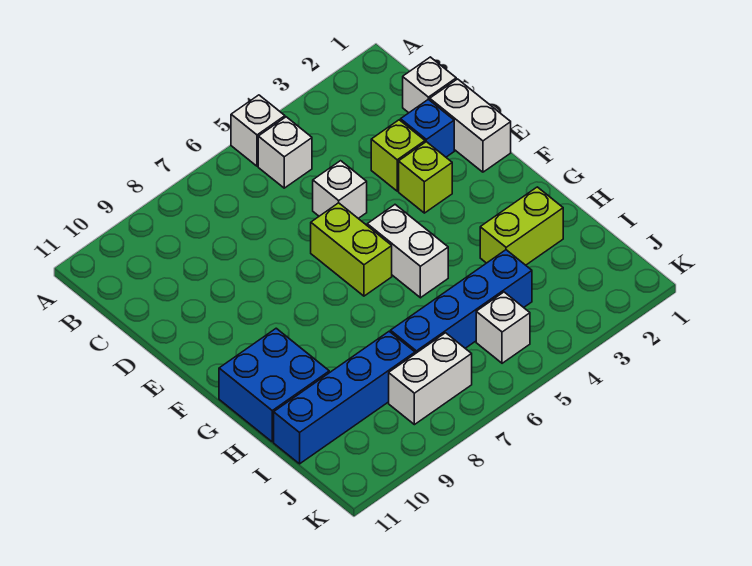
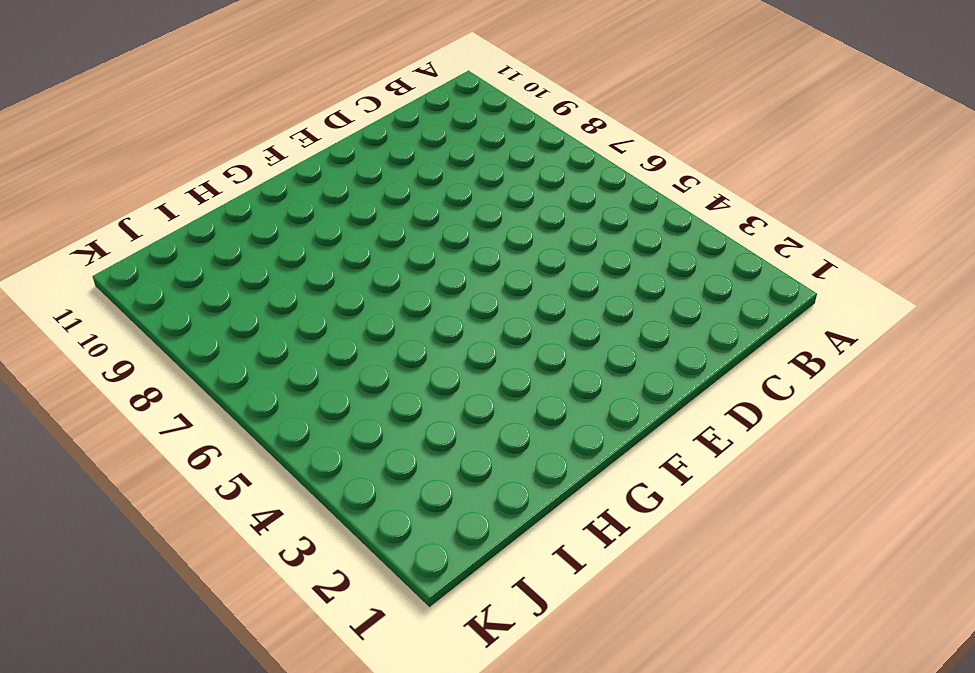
none -> white 1x1 brick [231,95,285,166]
none -> white 1x1 brick [258,117,312,188]
none -> white 1x1 brick [403,57,456,113]

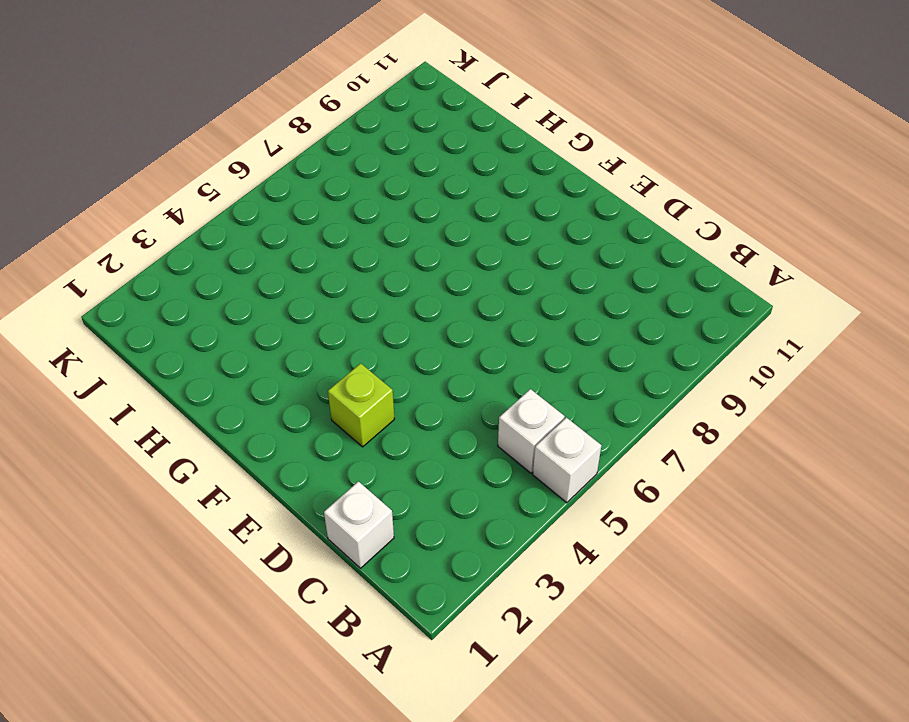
none -> white 1x2 brick [430,79,511,172]
none -> blue 1x1 brick [401,99,454,157]
none -> lime 1x1 brick [371,120,425,191]

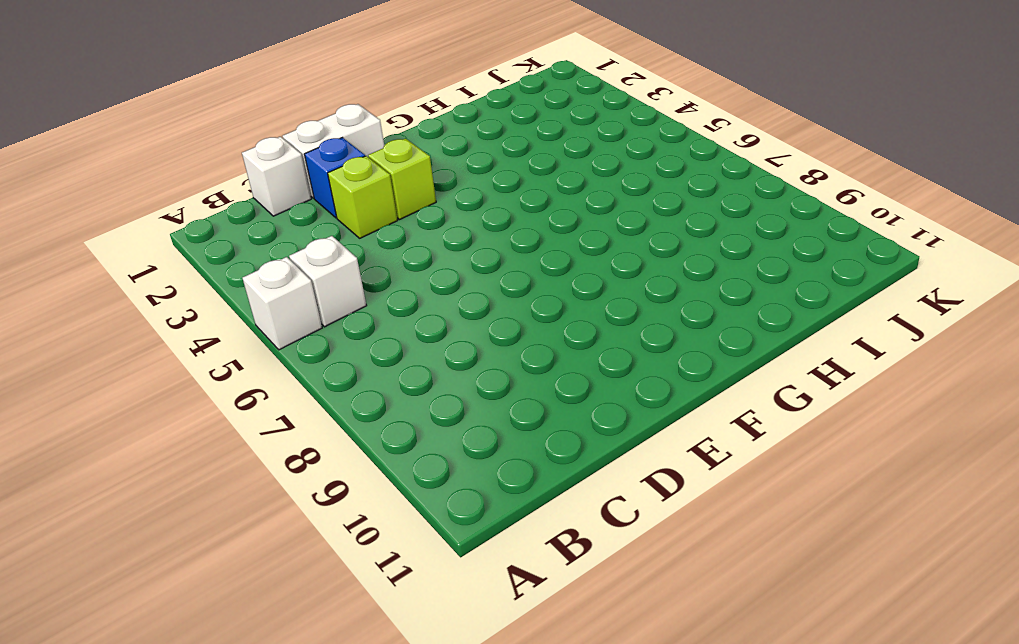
none -> white 1x1 brick [313,161,367,218]
none -> lime 1x2 brick [311,203,392,296]
none -> white 1x2 brick [367,205,448,298]

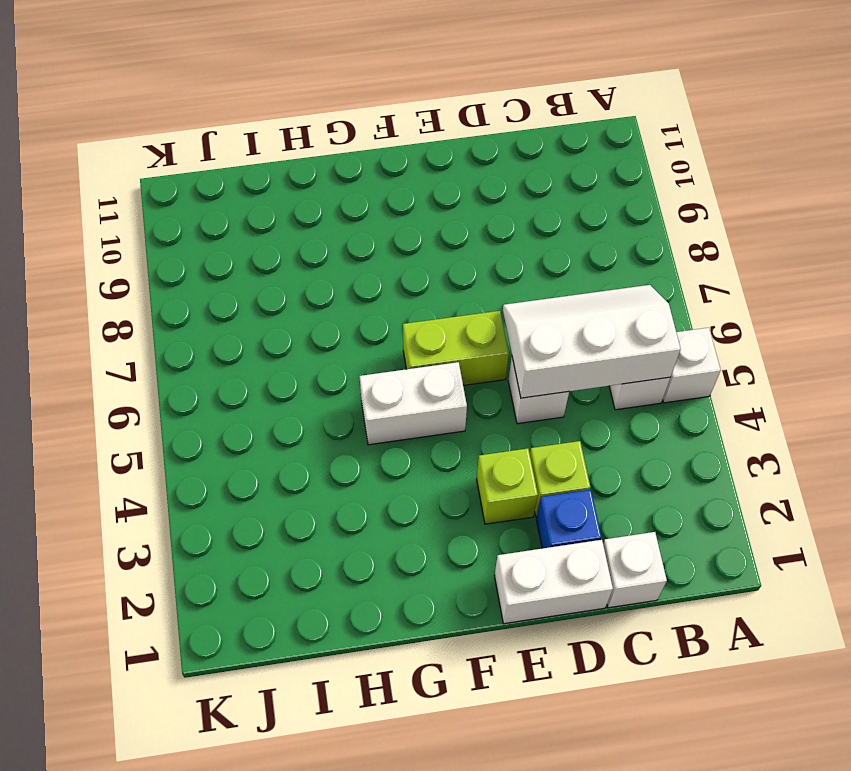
white 2x3 slope [503,285,681,398] -> none
none -> blue 2x2 brick [219,328,329,442]
none -> lime 1x2 brick [480,187,563,265]
none -> blue 1x4 brick [391,250,532,354]

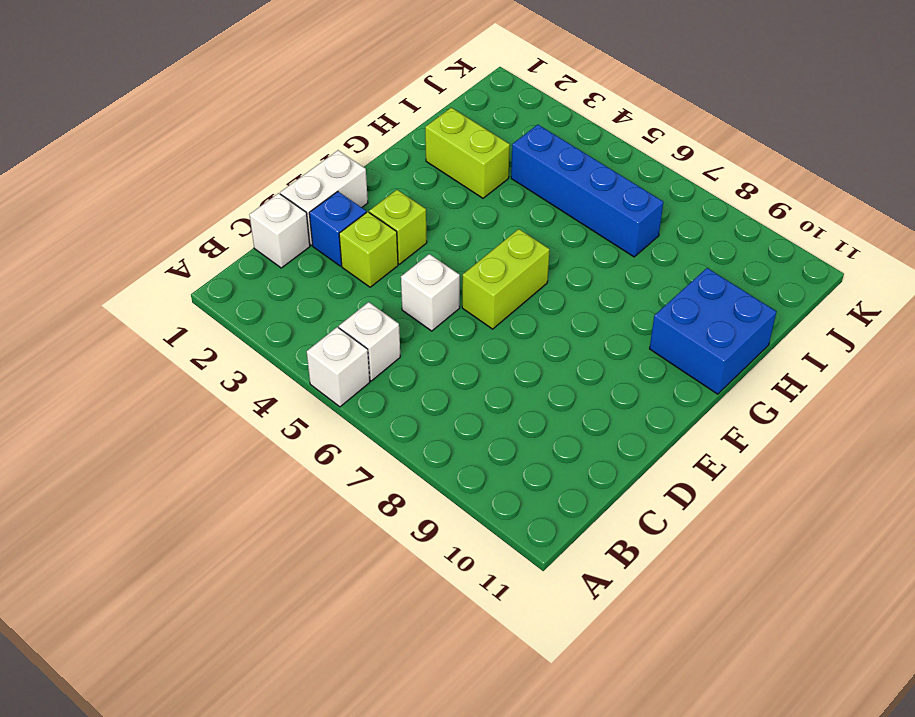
none -> white 1x2 brick [367,205,448,298]
none -> blue 1x4 brick [274,331,415,464]
none -> white 1x1 brick [476,292,530,363]

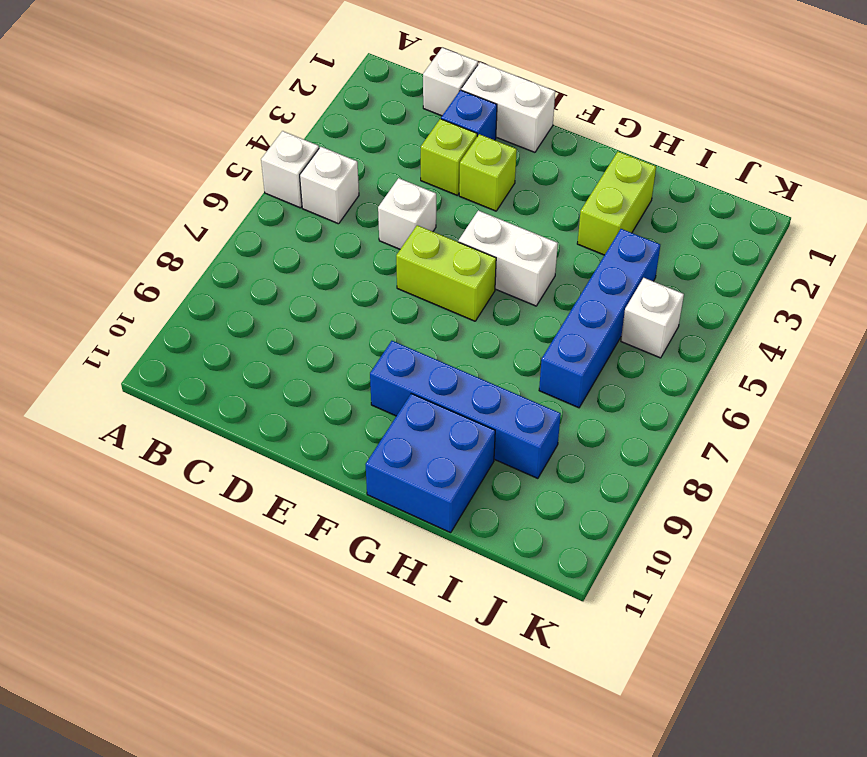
blue 1x4 brick [370,341,561,478] -> blue 1x4 brick turned to [274,331,415,464]
none -> white 1x2 brick [389,333,472,425]

